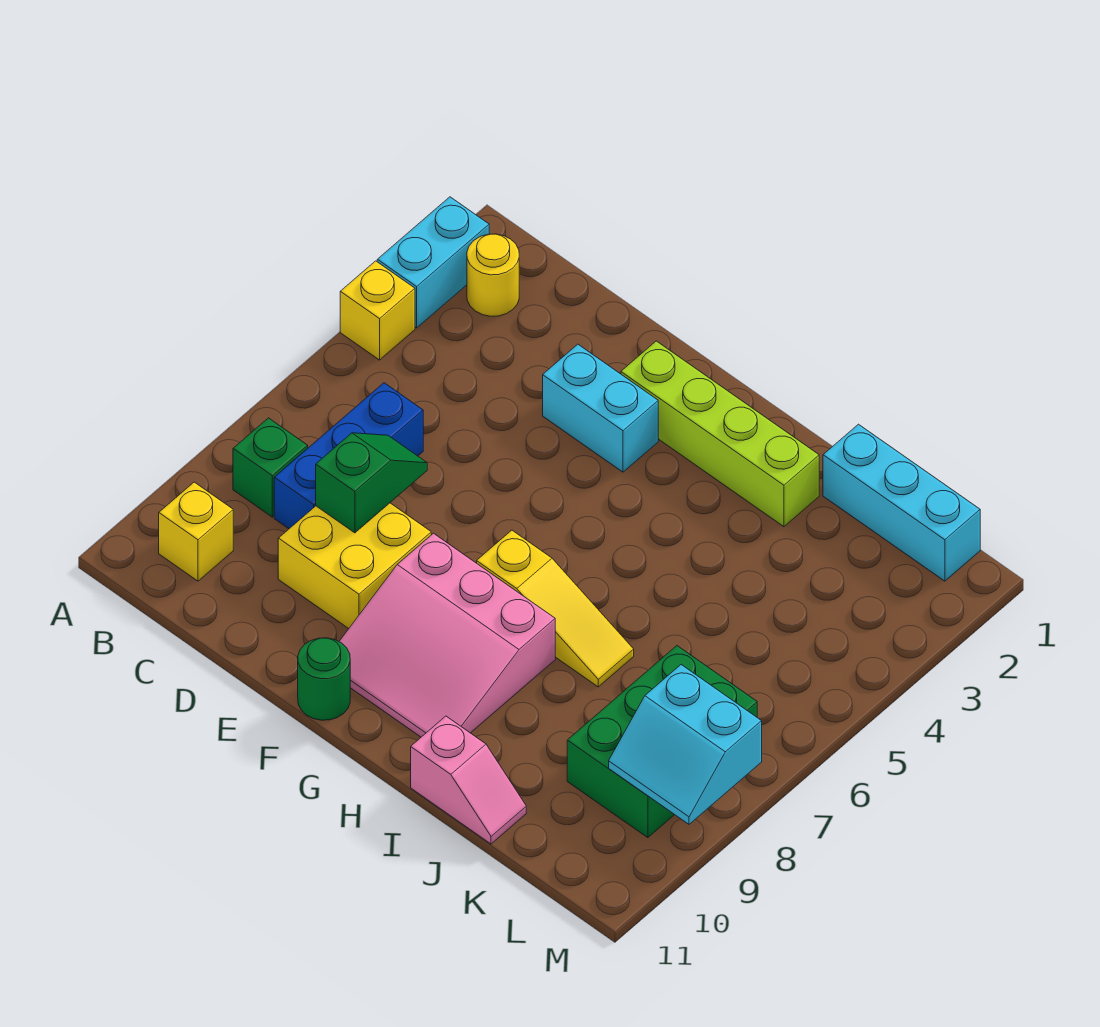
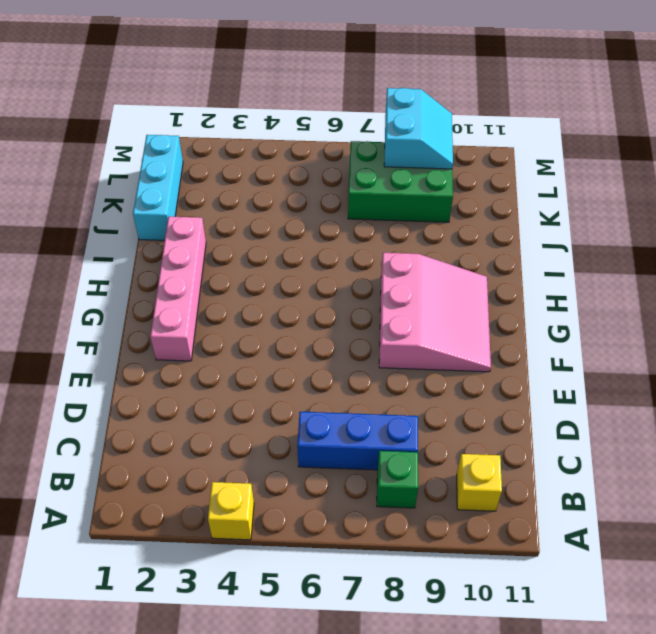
pink 1x4 brick [150,217,206,361] -> lime 1x4 brick [621,341,819,527]
none -> cyan 1x2 brick [377,197,489,328]
none -> yellow 1x1 round brick [467,234,519,316]
none -> yellow 2x2 brick [278,503,431,629]

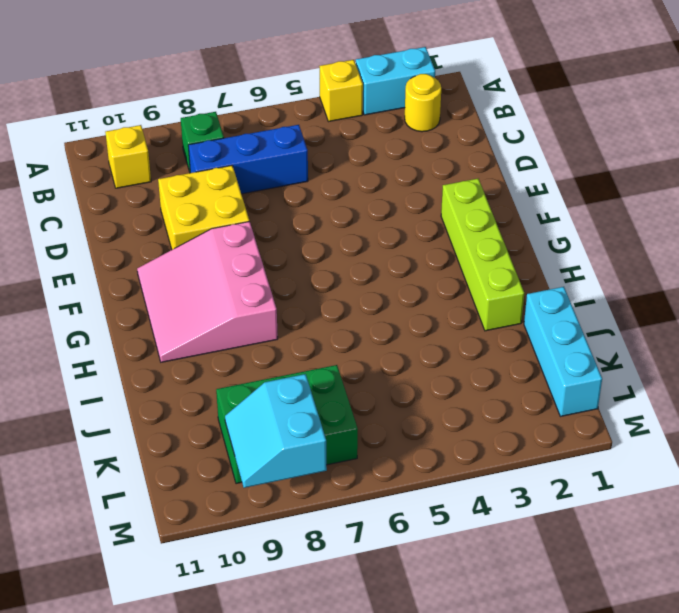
none -> cyan 1x2 brick [543,344,658,472]
none -> green 1x1 round brick [298,638,350,720]
none -> yellow 1x3 slope [477,530,634,687]

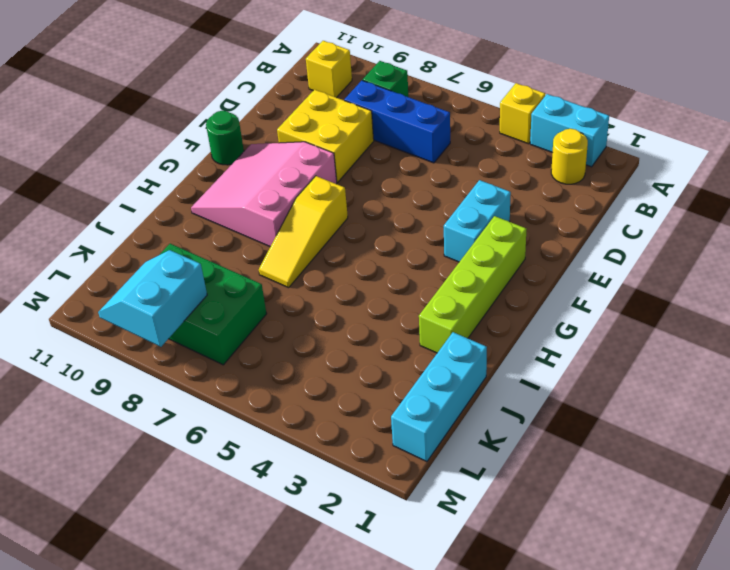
none -> pink 1x2 slope [411,716,526,844]
none -> green 1x2 slope [316,433,427,533]

